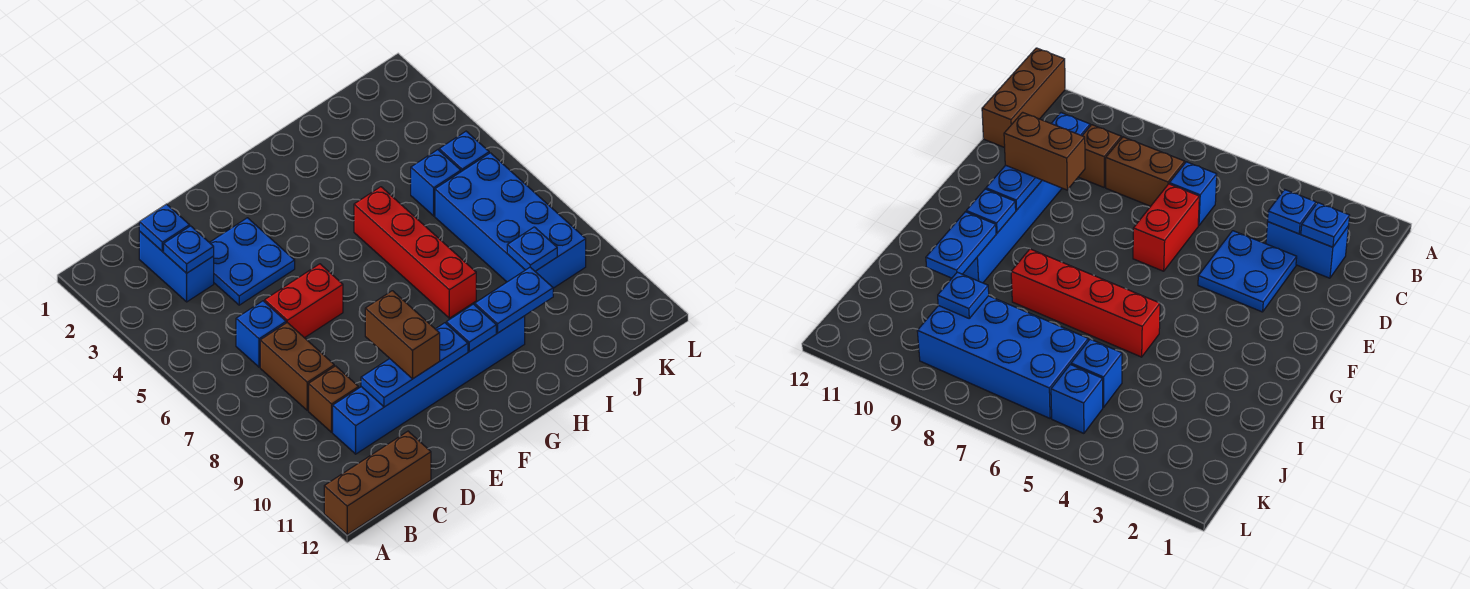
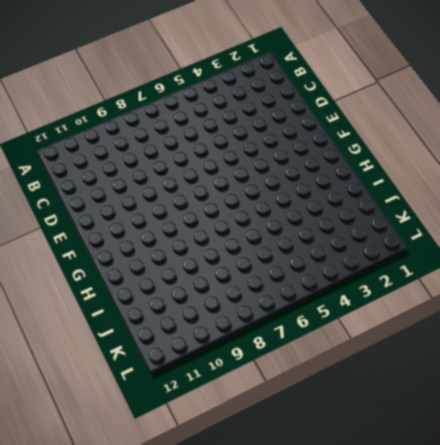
none -> brown 1x3 brick [324,431,431,534]
none -> blue 1x2 brick [139,232,214,302]
none -> blue 1x1 brick [236,301,286,367]

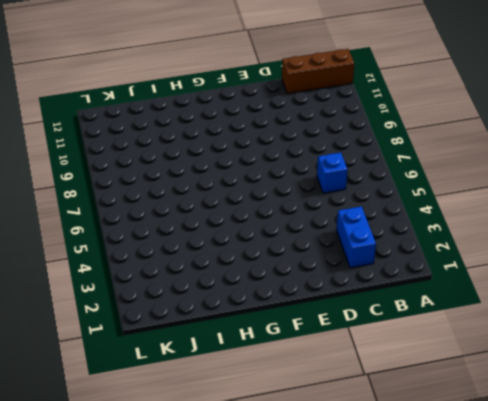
none -> brown 1x2 brick [260,323,334,411]
none -> brown 1x1 brick [309,366,359,432]
none -> blue 1x6 brick [333,316,525,454]

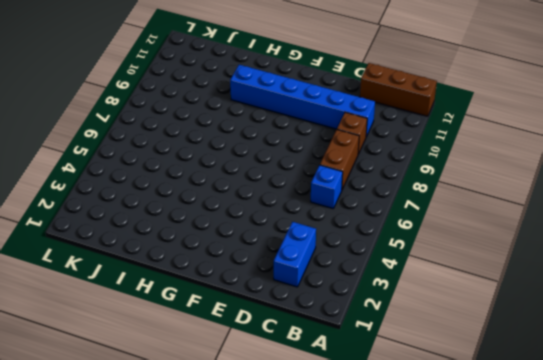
none -> blue 2x2 plate [209,218,295,305]
none -> red 1x2 brick [265,264,343,338]
none -> red 1x4 brick [354,187,476,318]

